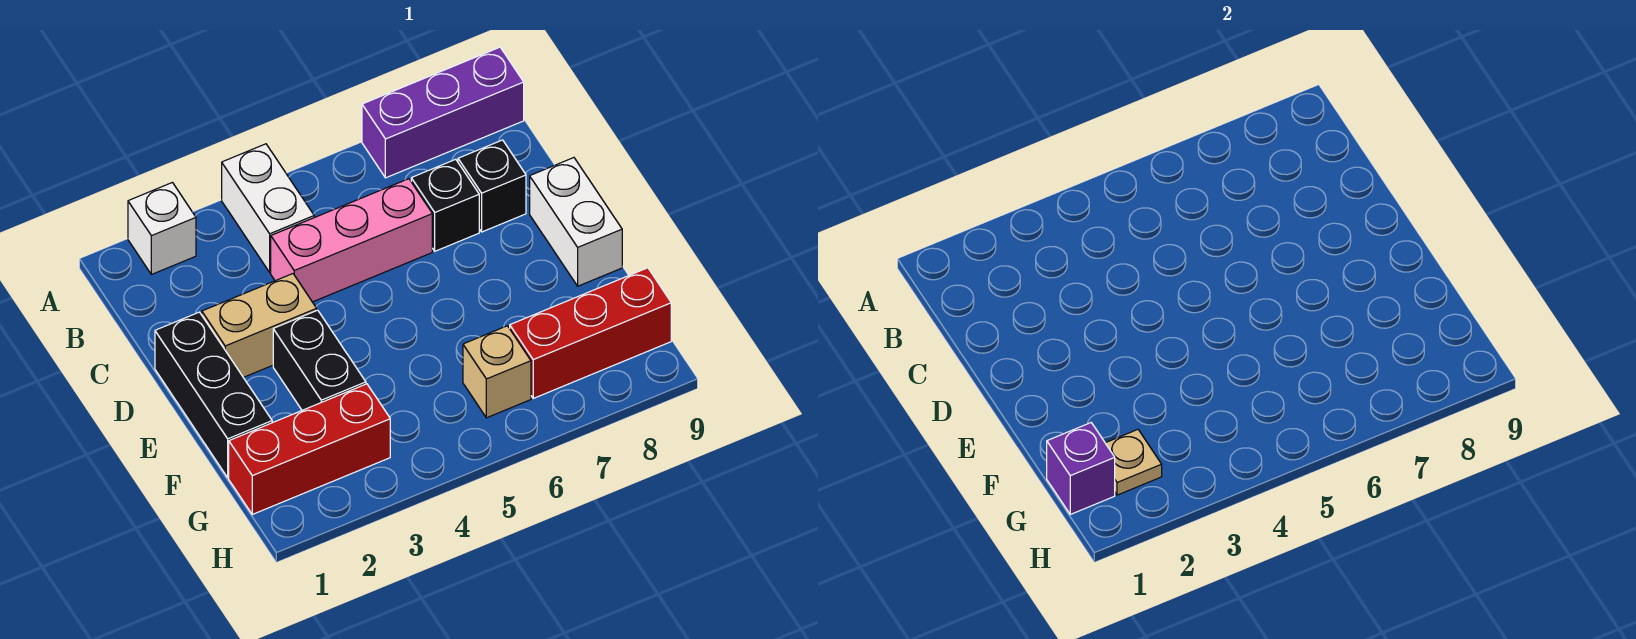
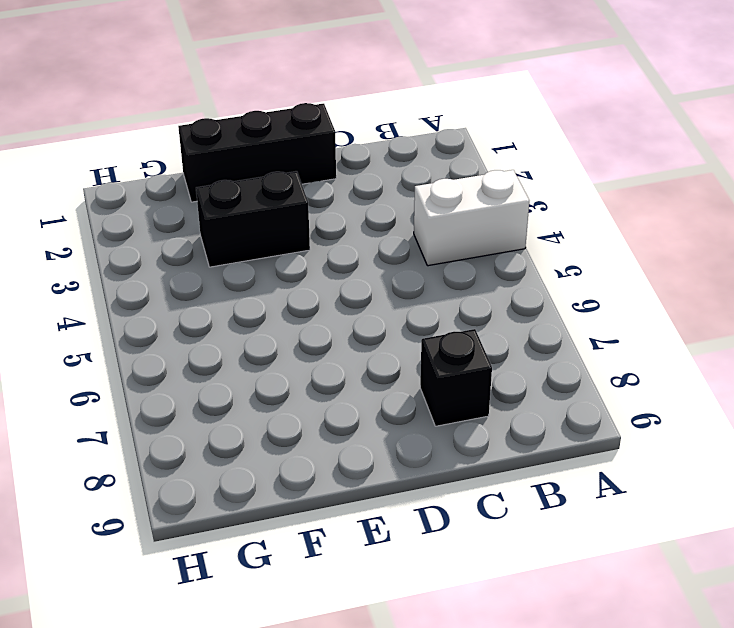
none -> white 1x1 brick [128,183,196,274]
none -> purple 1x3 brick [362,47,524,178]
none -> pink 1x3 brick [271,179,432,302]

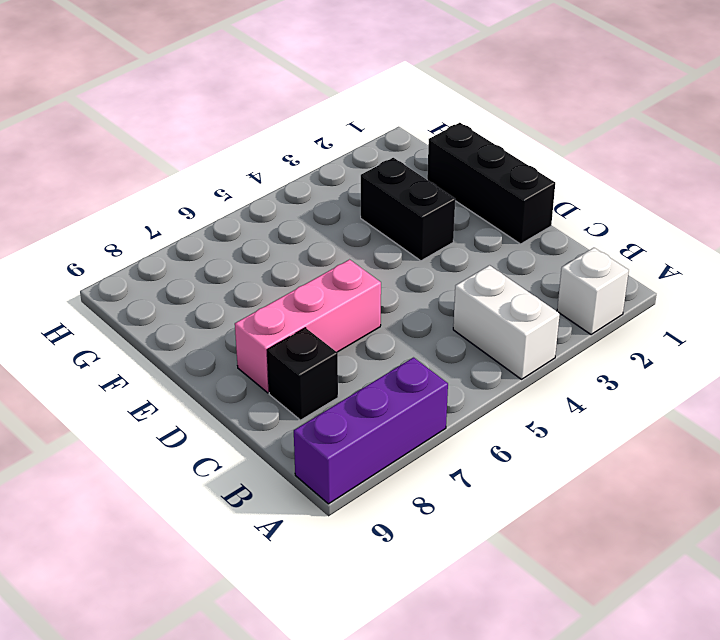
pink 1x3 brick [235,260,381,393] -> pink 1x3 brick moved to [271,179,432,302]
none -> black 1x1 brick [411,159,479,251]
none -> tan 1x2 brick [202,274,317,377]
none -> white 1x2 brick [530,158,622,286]

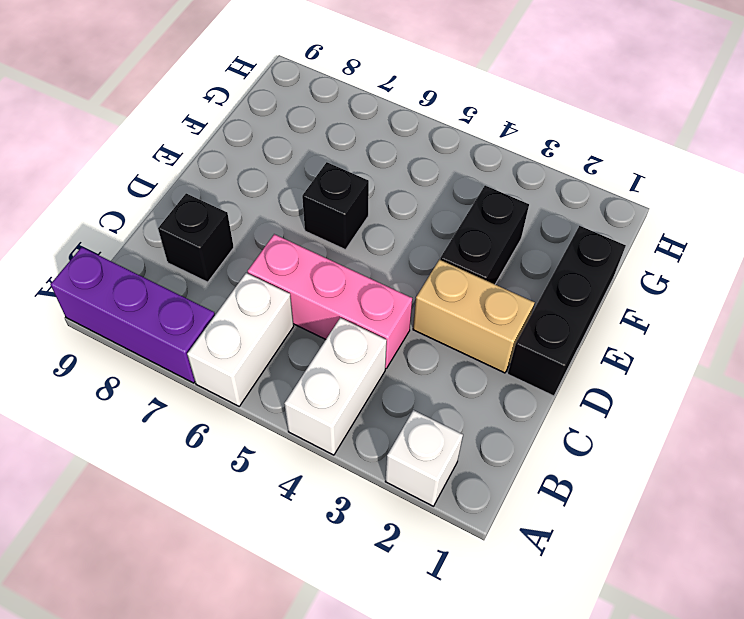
white 1x2 brick [187,273,294,406] -> white 1x2 brick moved to [530,158,622,286]
black 1x1 brick [302,162,369,250] -> black 1x1 brick moved to [411,159,479,251]
none -> red 1x3 brick [229,384,390,514]
none -> tan 1x1 brick [463,326,531,418]
none -> red 1x3 brick [510,268,671,398]

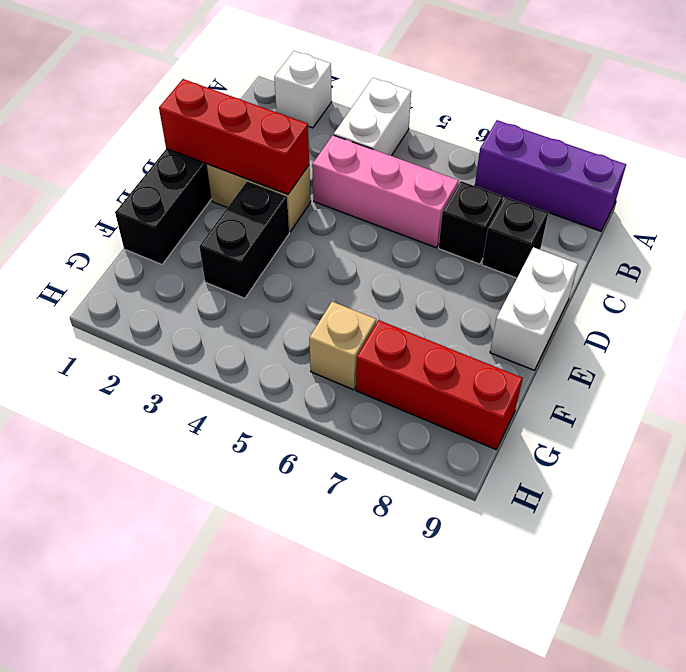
red 1x3 brick [159,79,309,194] -> red 1x3 brick moved to [229,384,390,514]
none -> purple 1x1 brick [1047,423,1115,514]
none -> tan 1x1 plate [1106,430,1162,495]

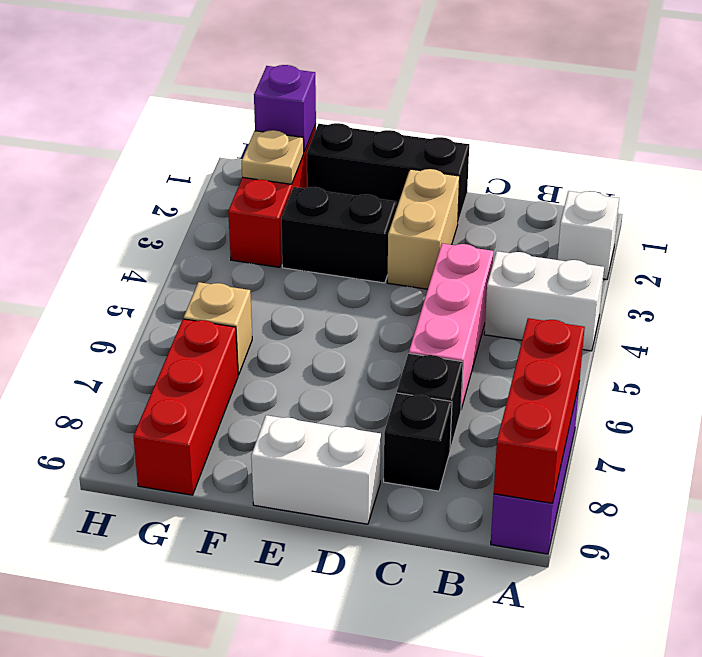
red 1x3 brick [494,318,585,503] -> none

